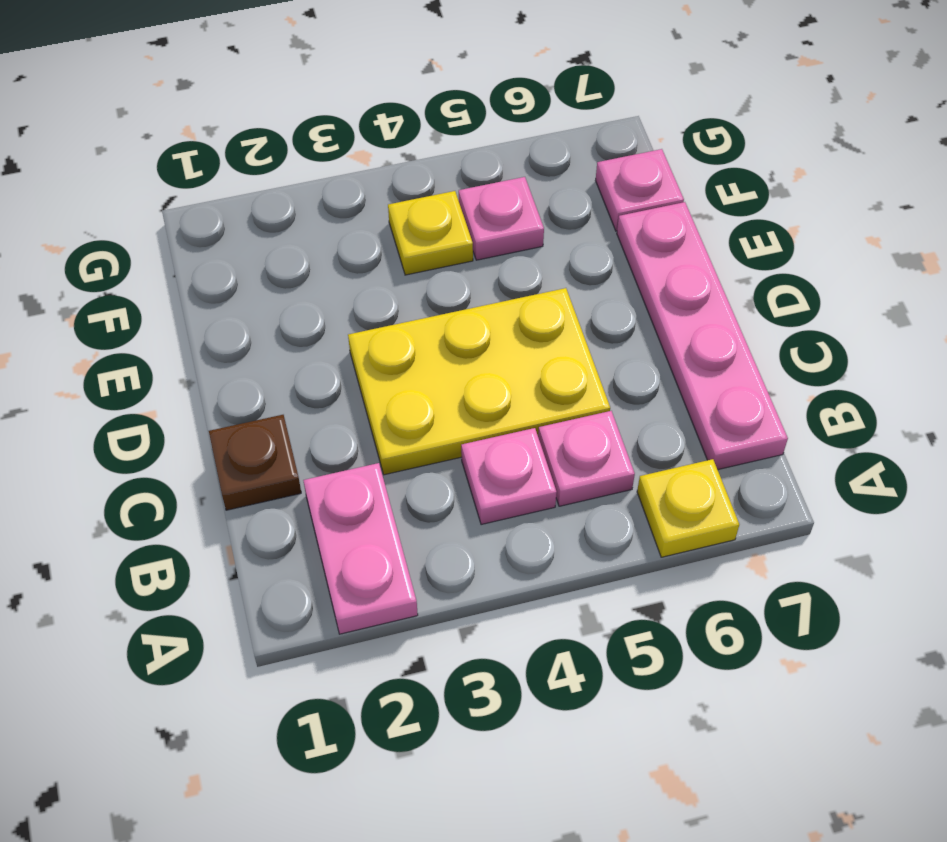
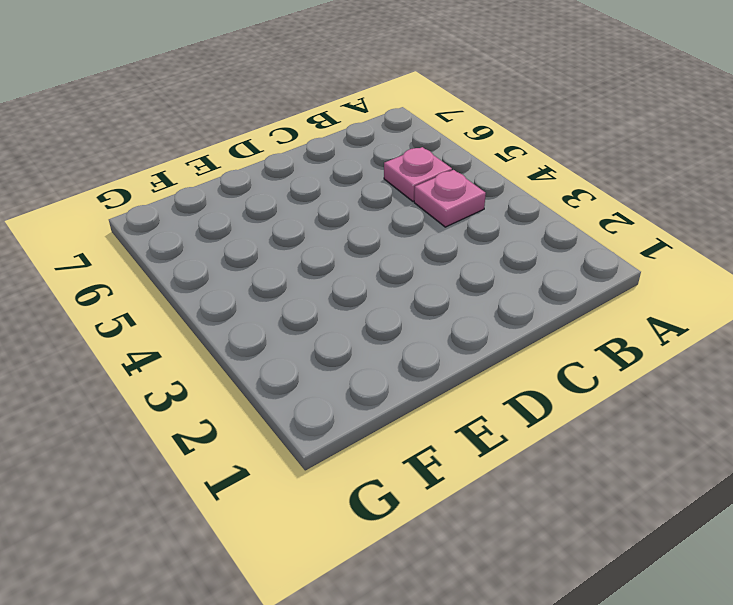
none -> pink 1x2 plate [303,463,418,634]
none -> yellow 1x1 plate [637,459,739,557]

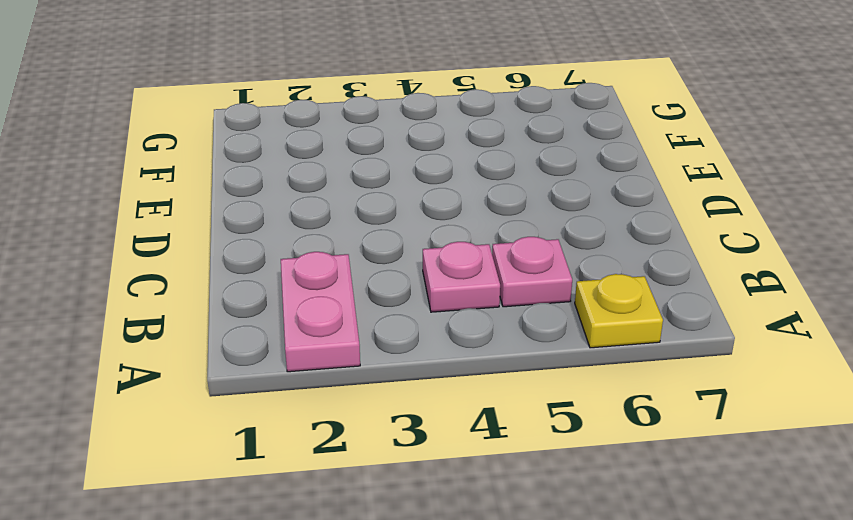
none -> pink 1x4 plate [617,202,788,470]
none -> brown 1x1 plate [209,415,301,510]

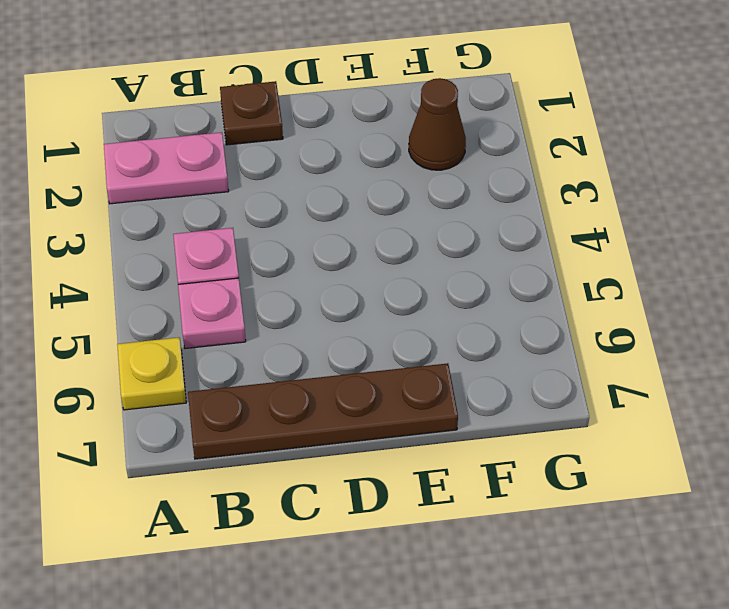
brown 1x4 plate [188,363,458,459] -> pink 1x4 plate [617,202,788,470]
brown 1x1 cone [409,78,466,170] -> none
none -> yellow 2x3 plate [348,288,610,475]
none -> yellow 1x1 plate [388,191,473,275]

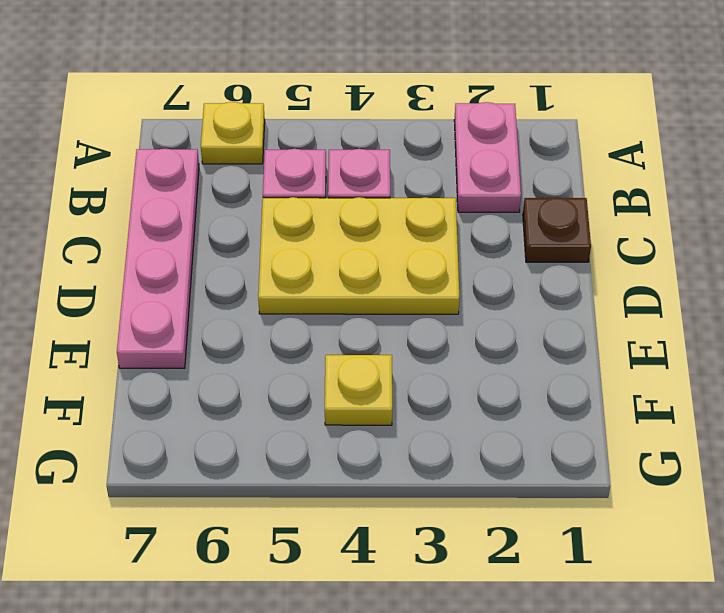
none -> pink 1x1 plate [459,177,544,260]
none -> pink 1x1 plate [596,149,684,231]

